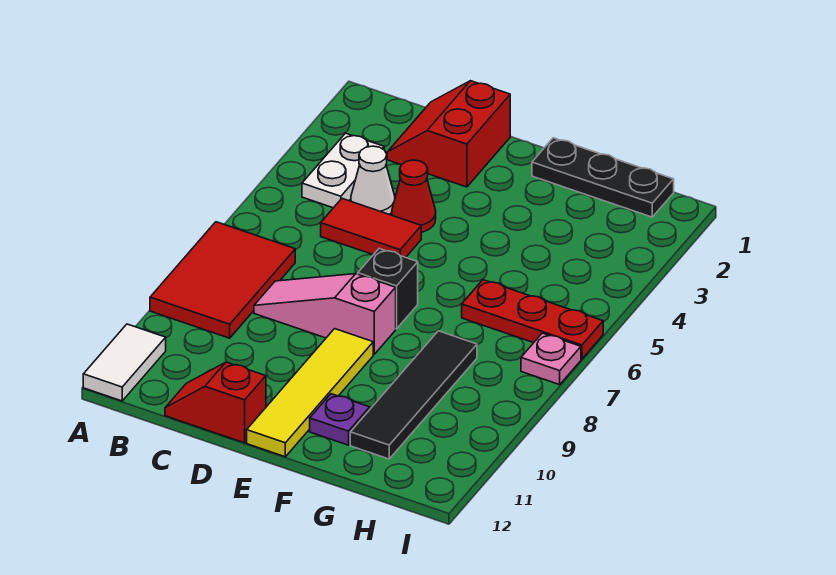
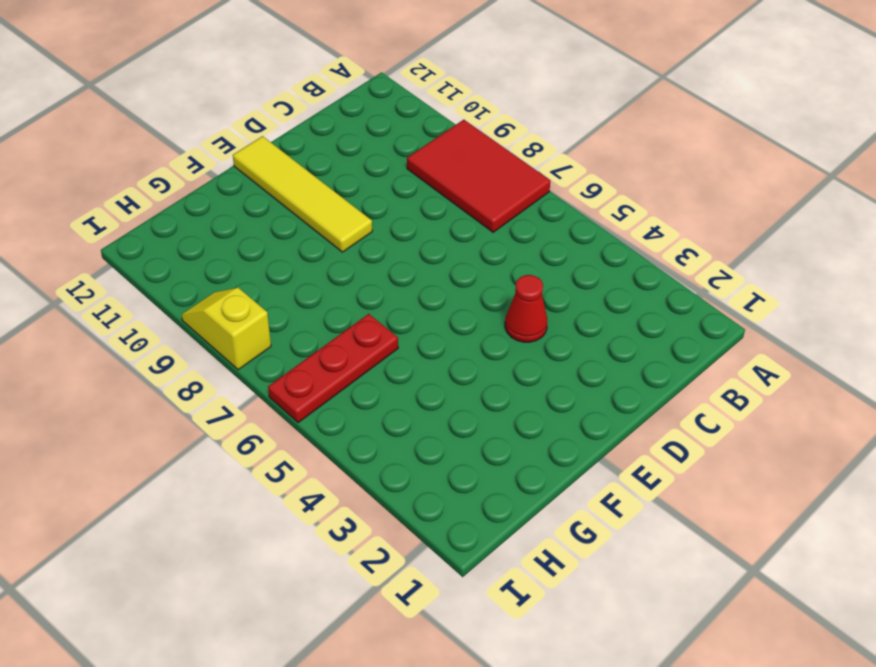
yellow 1x2 slope [182,288,271,370] -> none
none -> white 1x2 tile [83,324,166,401]
none -> white 1x2 plate [302,133,384,208]
none -> red 2x2 slope [387,81,510,187]

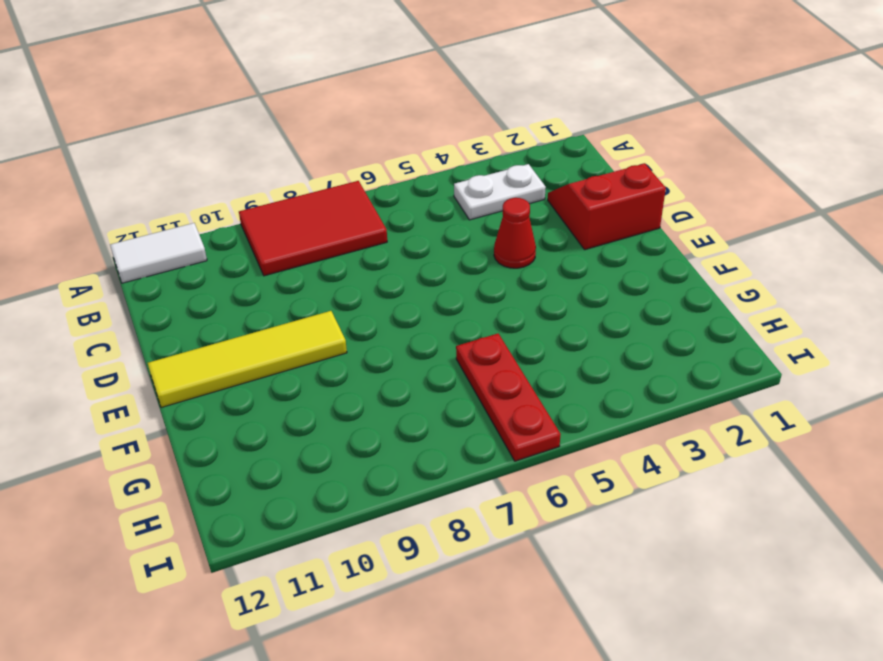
none -> white 1x1 cone [351,146,395,214]
none -> red 1x2 tile [321,199,421,257]
none -> pink 1x3 slope [254,274,396,354]

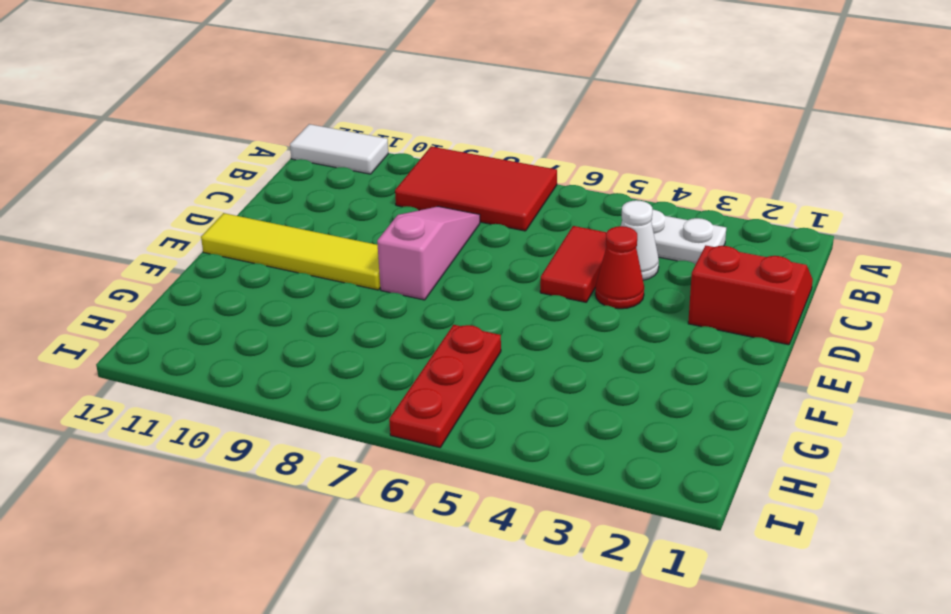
none -> red 1x2 slope [165,362,266,443]
none -> black 1x1 brick [358,249,418,329]
none -> black 1x3 plate [532,138,674,217]

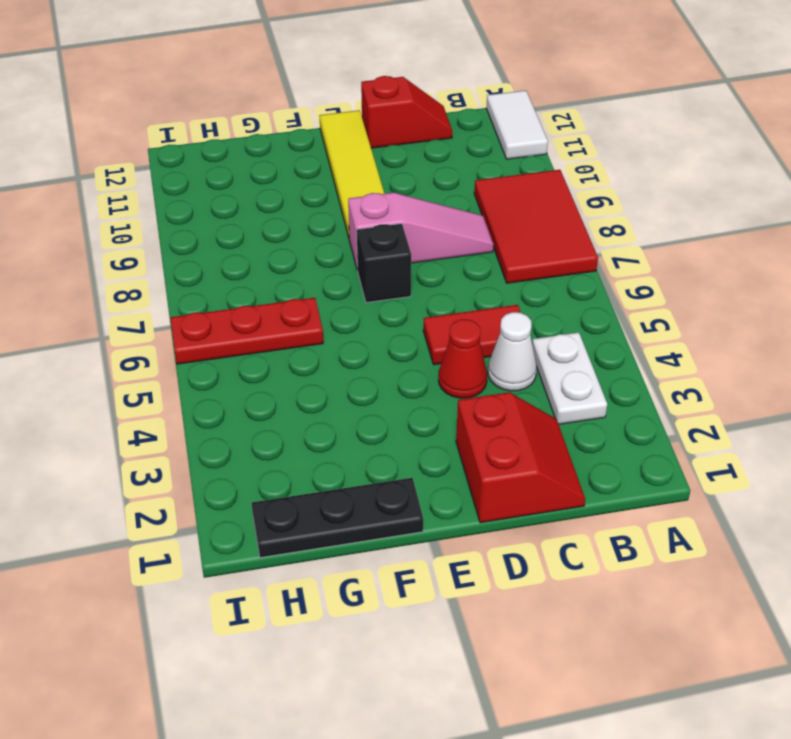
none -> purple 1x1 plate [310,394,370,445]
none -> black 1x4 tile [350,331,477,459]
none -> pink 1x1 plate [521,333,581,385]

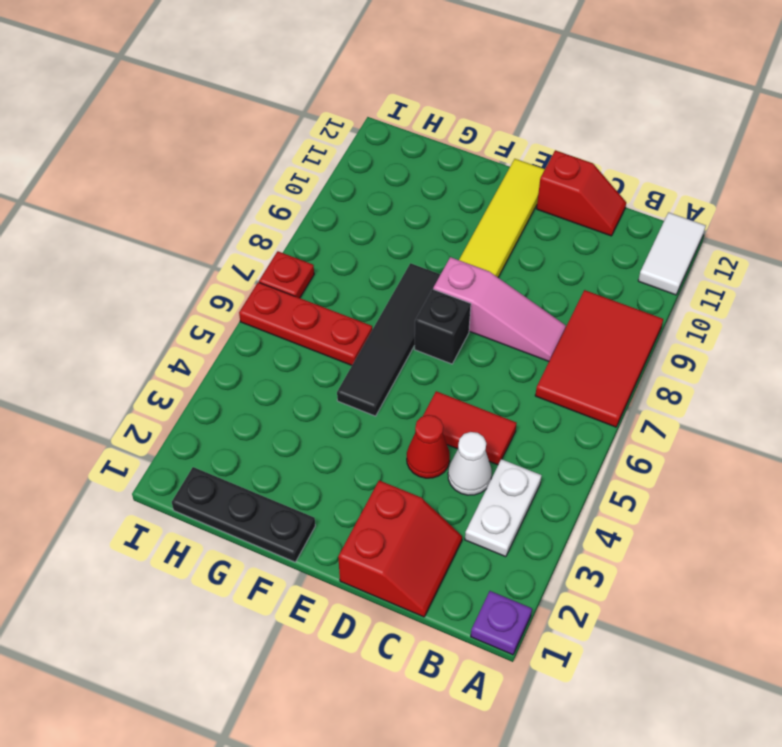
purple 1x1 plate [471,591,532,655] -> purple 1x1 plate moved to [310,394,370,445]
black 1x4 tile [337,263,440,416] -> black 1x4 tile moved to [350,331,477,459]
red 1x1 plate [259,251,314,298] -> pink 1x1 plate [521,333,581,385]

